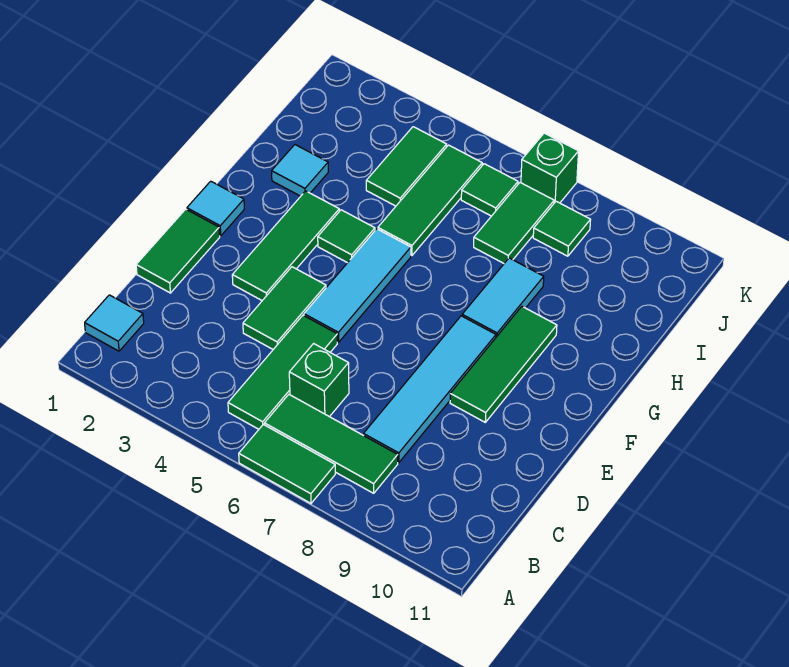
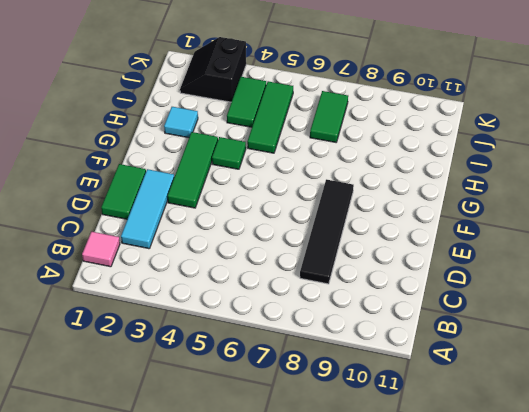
pink 1x1 tile [82,232,120,267] -> cyan 1x1 tile [85,295,144,351]
cyan 1x3 tile [121,169,174,249] -> cyan 1x3 tile moved to [304,229,411,342]
black 1x4 tile [300,179,354,284] -> cyan 1x4 tile [364,316,496,463]
black 2x2 slope [180,37,246,102] -> none
none -> green 1x2 tile [239,424,335,503]
none -> green 1x3 tile [228,315,337,429]
none -> green 1x3 tile [264,395,398,493]

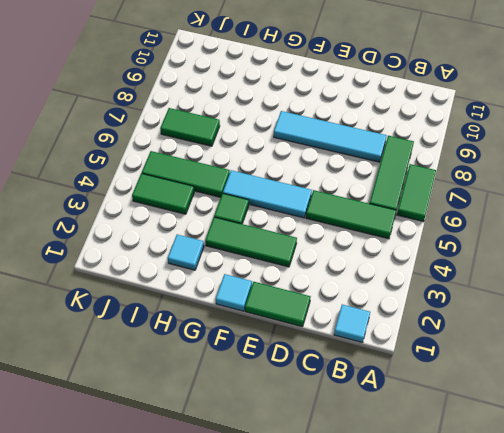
none -> green 1x1 brick [289,344,349,417]
none -> green 1x2 tile [243,267,326,349]
none -> green 1x3 tile [450,307,557,422]

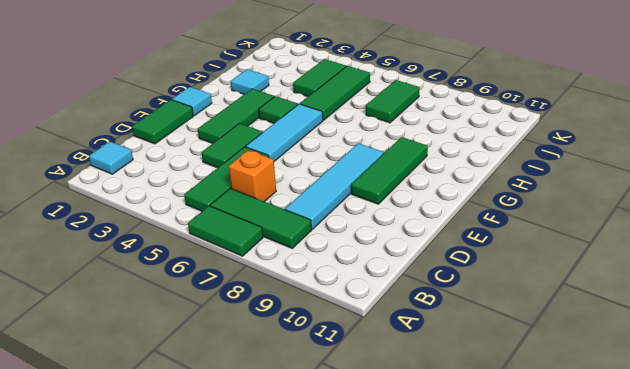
orange 1x1 brick [229,150,276,202] -> green 1x1 brick [289,344,349,417]
none -> cyan 1x2 tile [462,258,544,337]
none -> green 1x1 tile [461,164,518,216]
none -> green 1x1 tile [533,201,590,256]

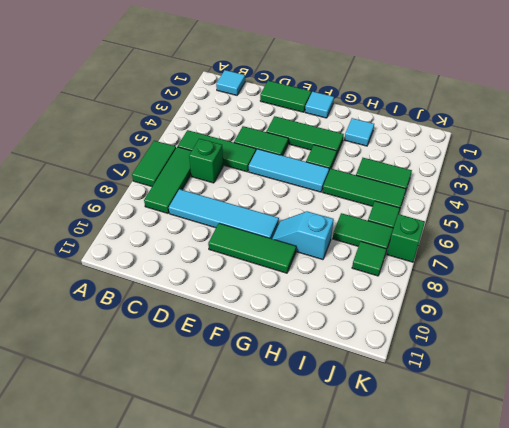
cyan 1x2 slope [272,211,334,260] -> cyan 1x2 tile [462,258,544,337]

